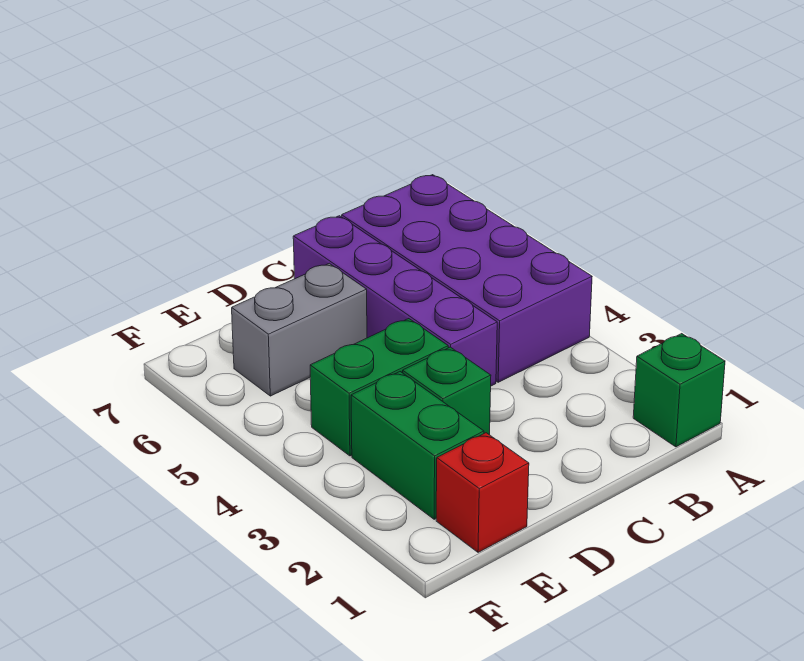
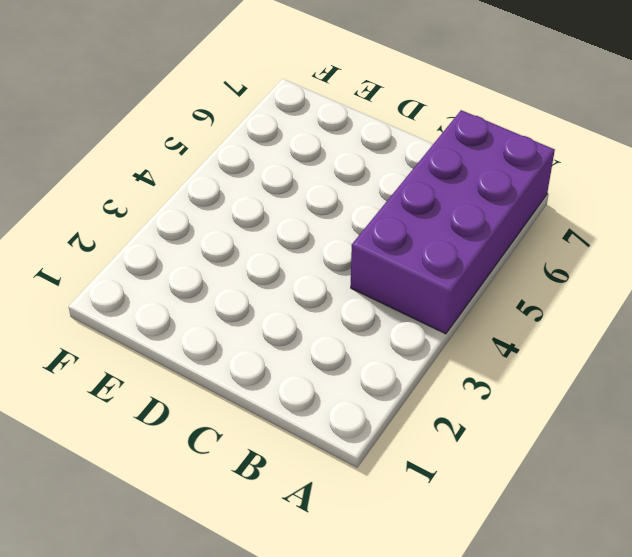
none -> green 1x1 brick [633,334,725,447]
none -> purple 1x4 brick [293,216,497,386]

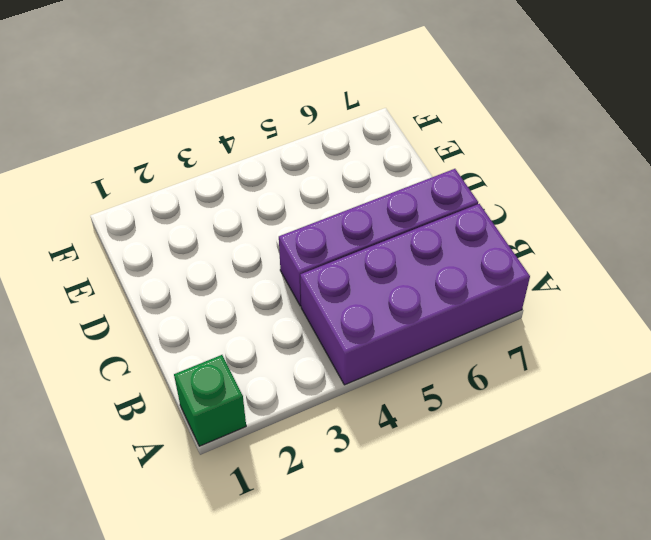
none -> green 1x1 brick [403,347,491,435]
none -> green 1x2 brick [310,319,448,456]

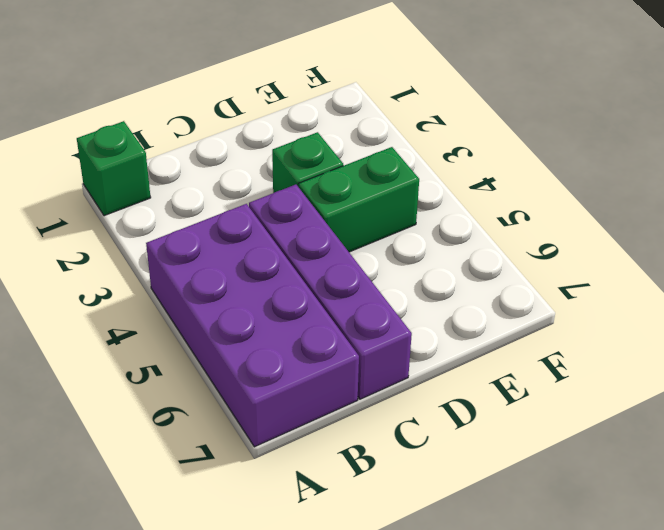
none -> grey 1x2 brick [232,263,367,396]
none -> red 1x1 brick [436,433,529,552]

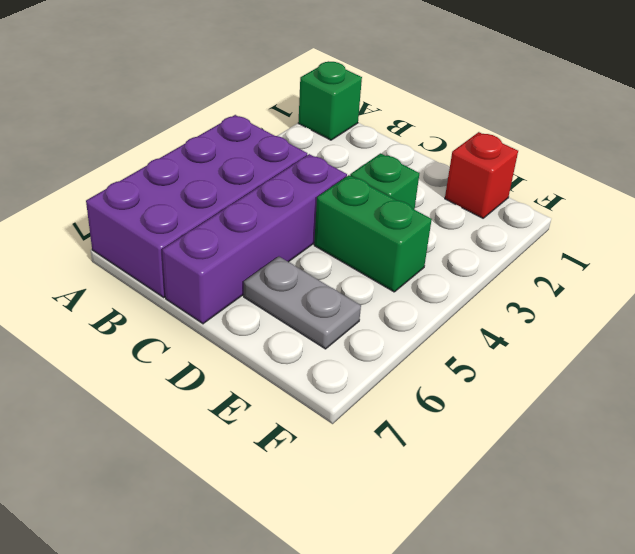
grey 1x2 plate [244,256,361,349] -> grey 1x2 brick [232,263,367,396]
none -> green 1x2 brick [351,372,484,519]

